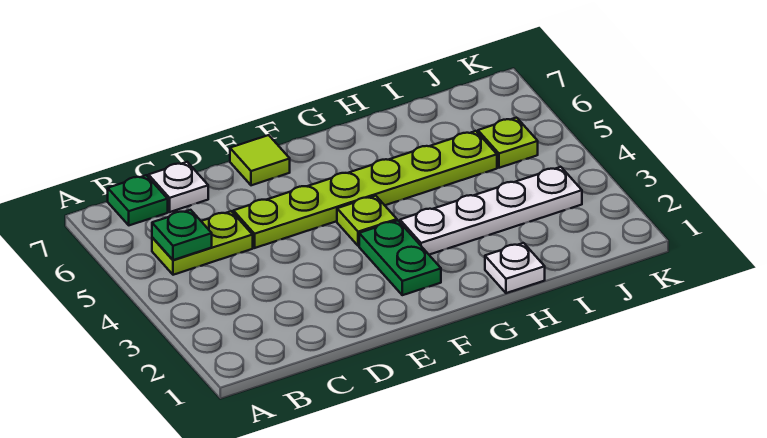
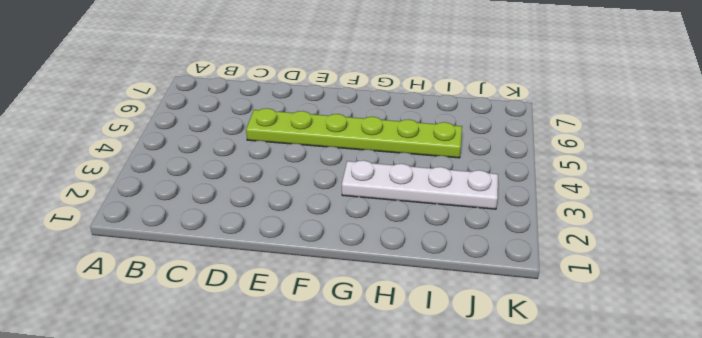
none -> lime 1x2 plate [152,211,253,275]
none -> green 1x1 plate [108,175,168,225]

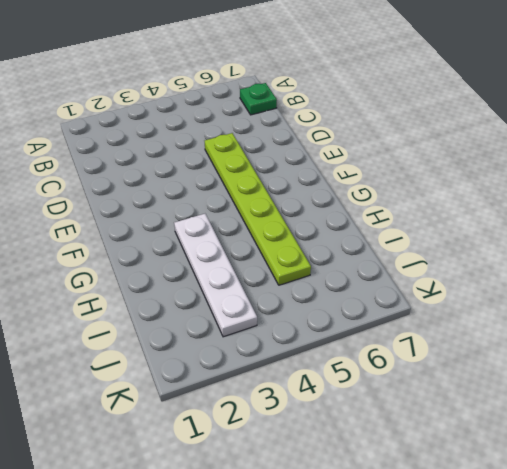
none -> lime 1x2 plate [152,211,253,275]
none -> white 1x1 plate [148,162,208,212]

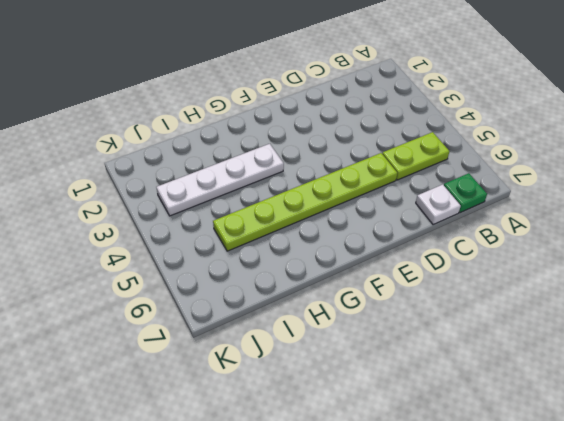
none -> lime 1x1 tile [230,135,290,185]
none -> green 1x2 plate [359,220,441,295]

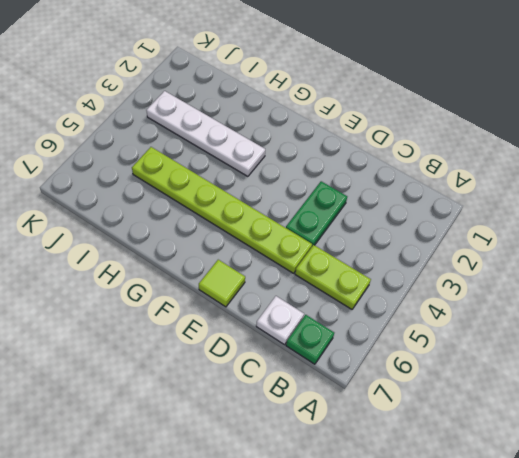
green 1x2 plate [286,181,347,246] -> green 1x2 plate moved to [359,220,441,295]
none -> lime 1x1 plate [337,196,397,246]
none -> white 1x1 plate [485,243,545,293]

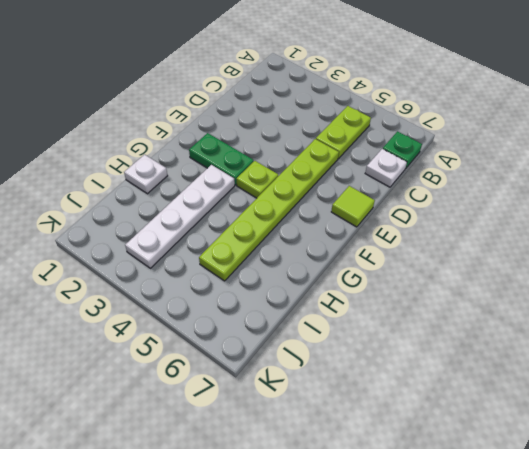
none -> lime 1x1 plate [478,118,538,168]
none -> green 1x1 plate [152,210,212,260]

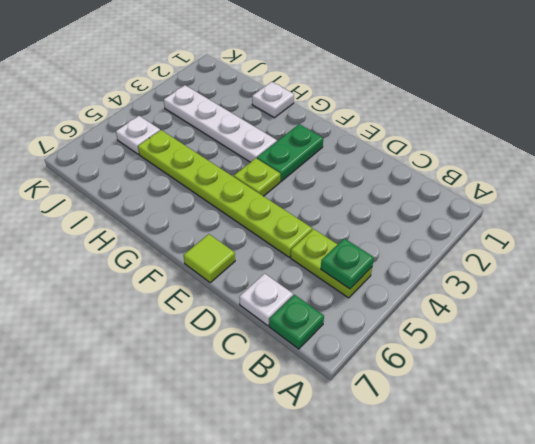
white 1x1 plate [116,116,160,154] -> lime 1x1 plate [478,118,538,168]

